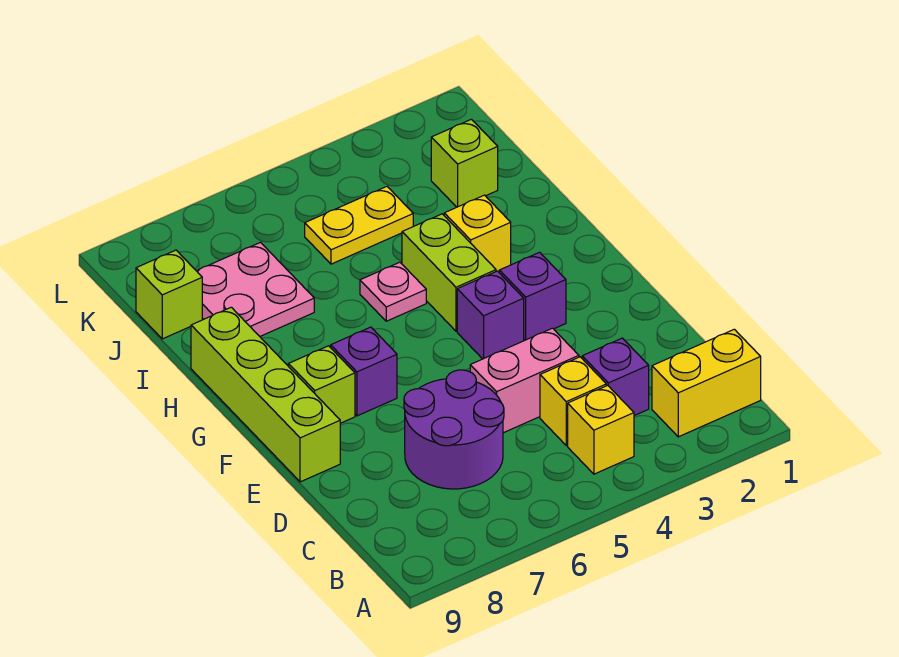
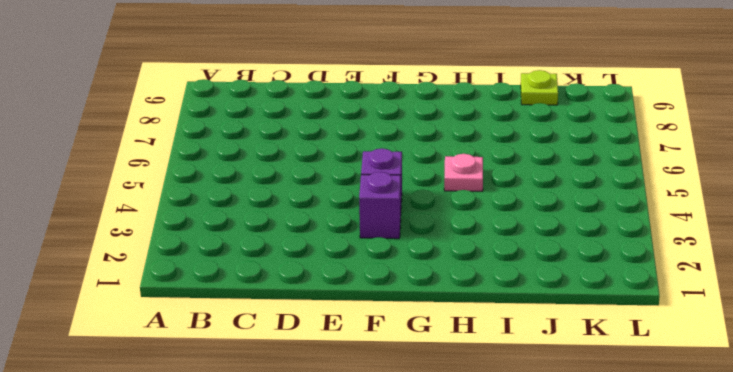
lime 1x1 plate [521,70,558,105] -> lime 1x1 brick [136,250,202,339]
none -> yellow 1x2 brick [652,329,761,437]
none -> yellow 1x1 brick [568,385,634,474]
none -> purple 1x1 brick [582,338,649,416]

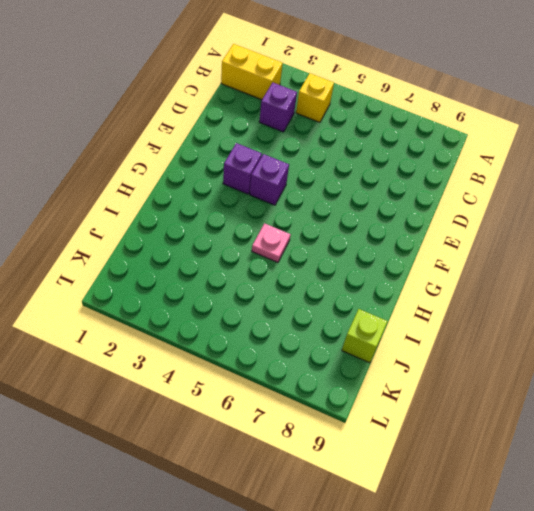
none -> yellow 1x1 brick [540,357,606,446]
none -> purple 2x2 round brick [404,370,504,489]
none -> pink 1x2 brick [470,328,579,433]

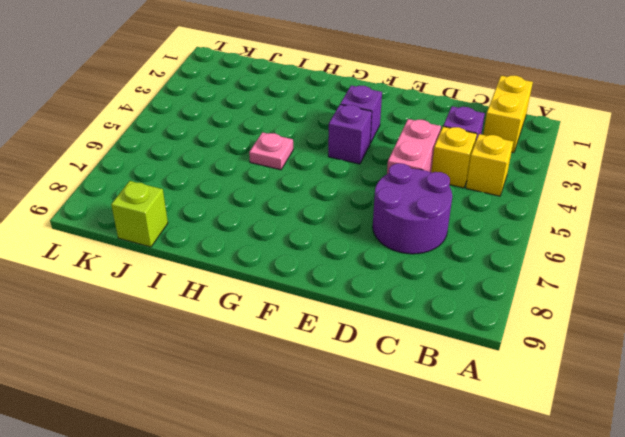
none -> lime 1x4 brick [191,307,340,482]
none -> purple 1x1 brick [331,327,397,416]
none -> lime 1x1 brick [288,346,355,423]

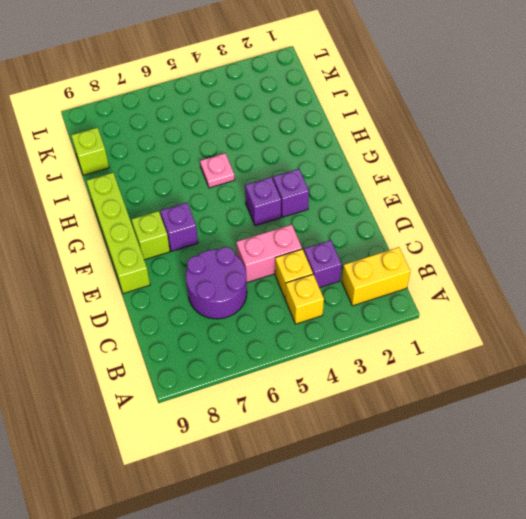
none -> lime 1x2 brick [402,214,496,331]
none -> yellow 1x1 brick [444,195,511,272]
none -> pink 2x2 plate [197,242,314,336]

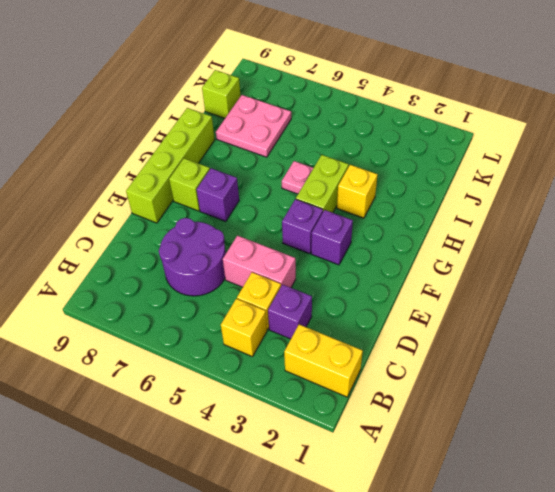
none -> lime 1x1 brick [431,119,498,207]
none -> yellow 1x2 plate [305,187,413,264]

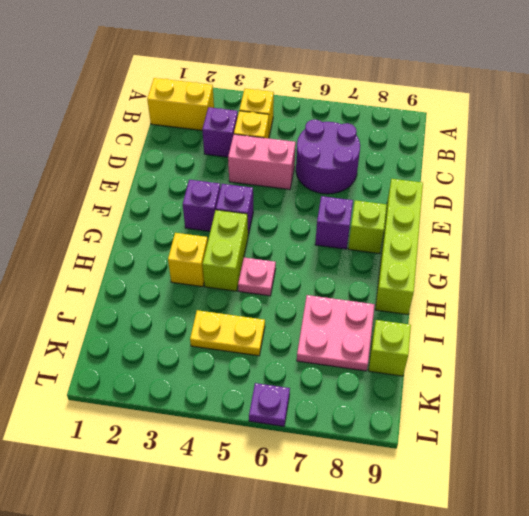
purple 1x1 plate [249,383,290,426] -> none
none -> lime 1x1 brick [431,119,498,207]

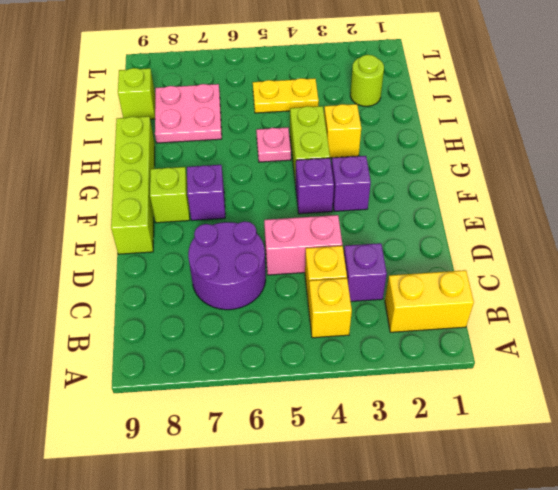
lime 1x1 round brick [350,55,384,106] -> lime 1x1 brick [431,119,498,207]

